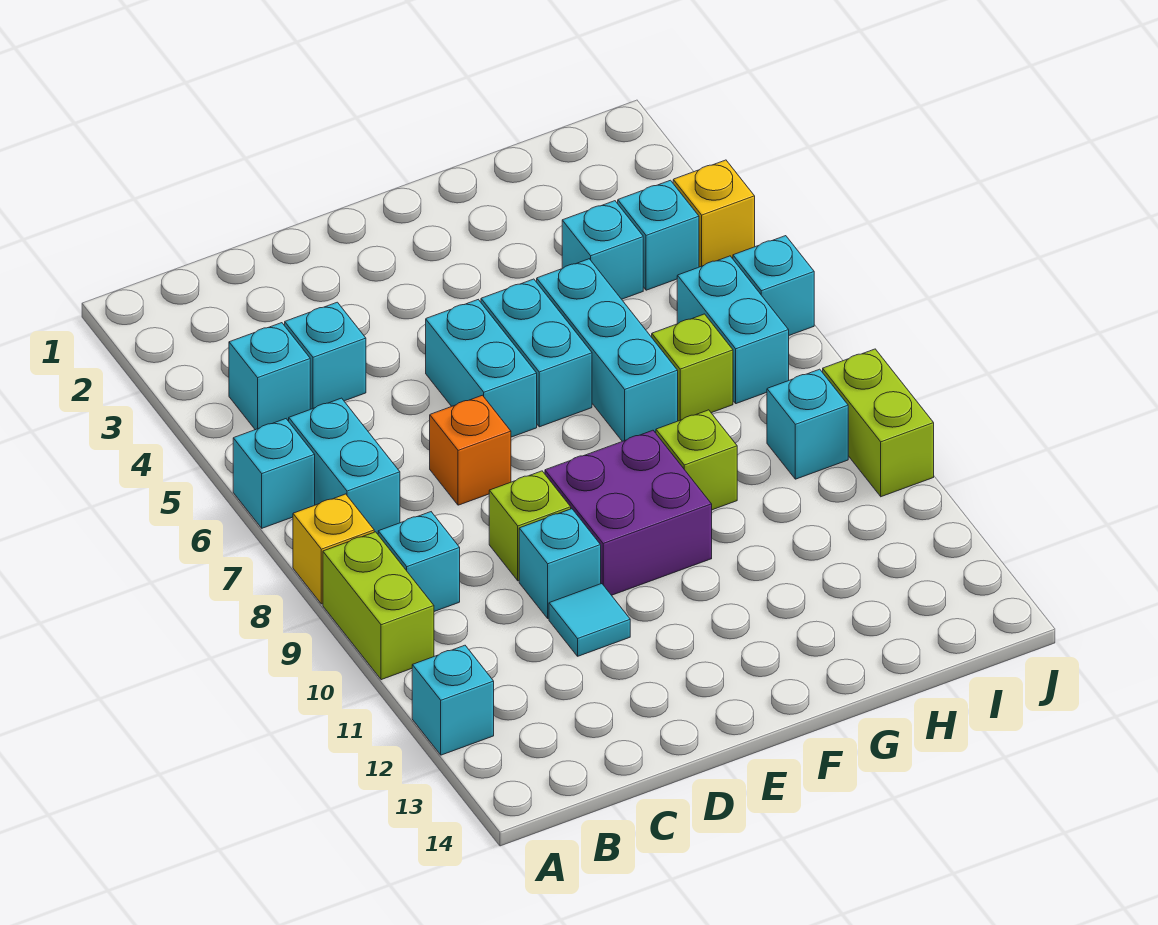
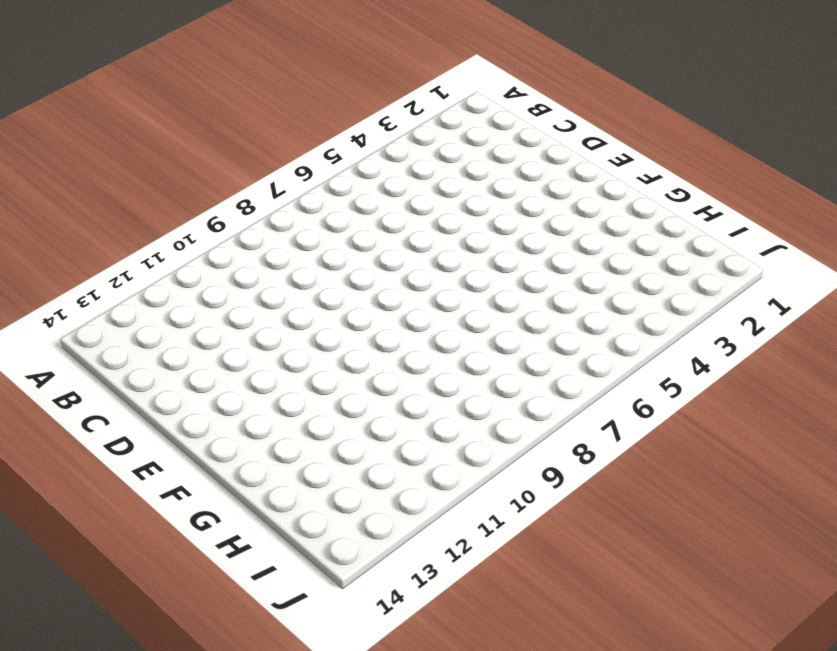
none -> cyan 1x1 brick [233,419,315,528]
none -> yellow 1x1 brick [293,494,374,604]
none -> lime 1x2 brick [323,532,434,680]

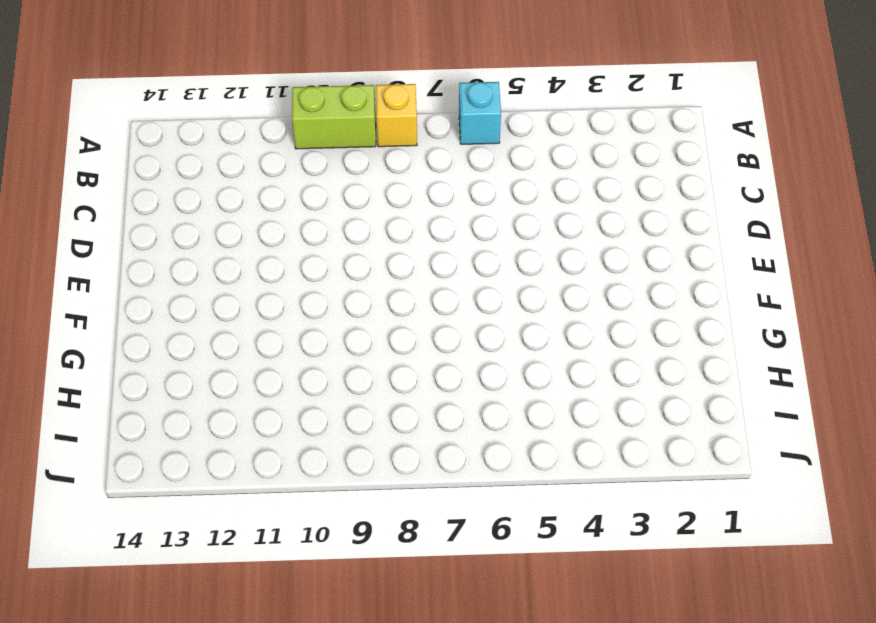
none -> cyan 1x1 brick [412,645,494,755]
none -> cyan 1x1 brick [229,323,310,430]
none -> cyan 1x2 brick [289,398,400,534]

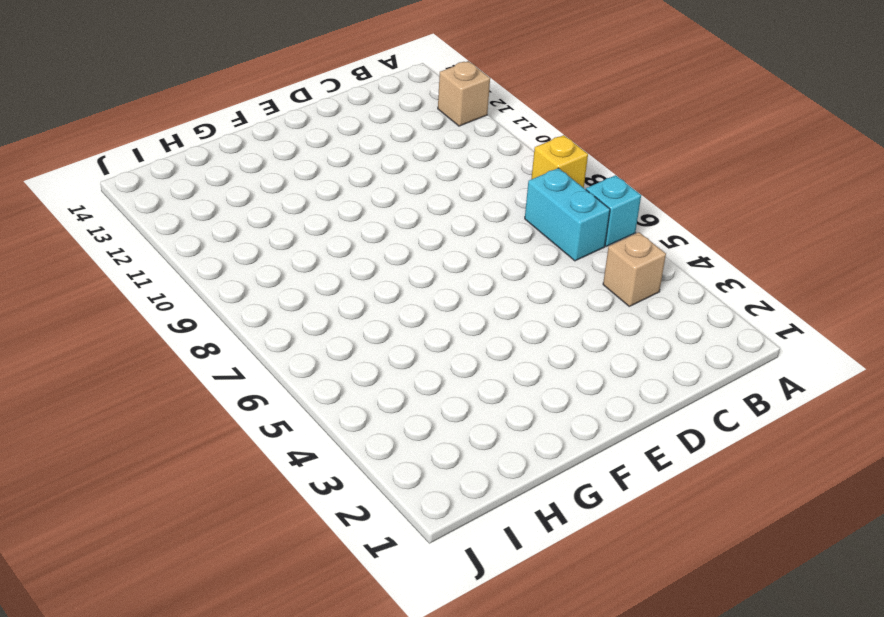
tan 1x1 brick [438,61,490,126] -> cyan 1x1 brick [412,645,494,755]
tan 1x1 brick [603,232,666,306] -> cyan 1x1 brick [229,323,310,430]
none -> lime 1x2 brick [323,532,434,680]
none -> cyan 1x1 brick [378,512,460,612]
none -> cyan 1x1 brick [285,302,366,409]

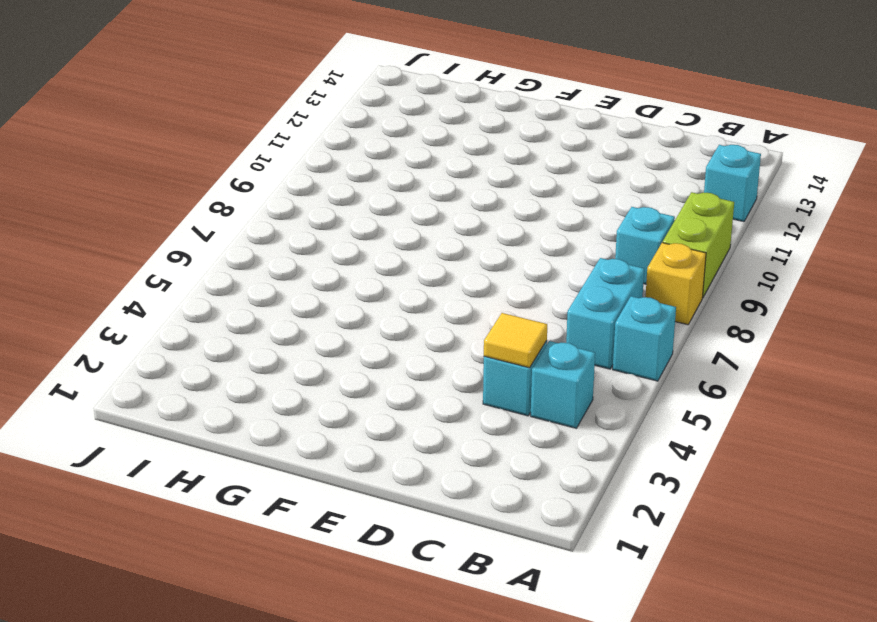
yellow 1x1 tile [484,313,547,368] -> none
none -> orange 1x1 brick [430,395,511,505]
none -> lime 1x1 brick [489,471,571,581]
none -> cyan 1x1 brick [519,509,601,618]

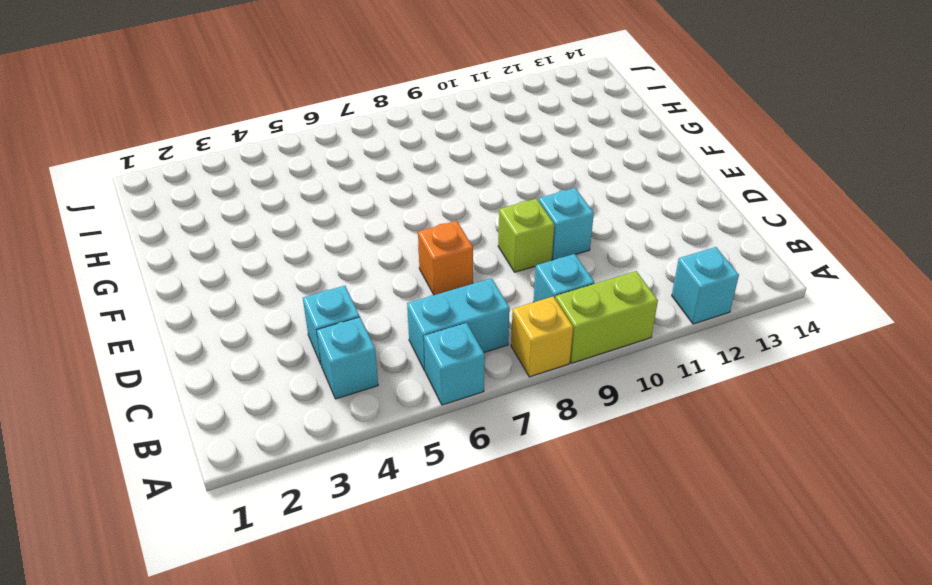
none -> cyan 1x1 tile [549,584,630,656]
none -> cyan 1x2 brick [426,300,537,437]
none -> purple 2x2 brick [545,430,712,595]

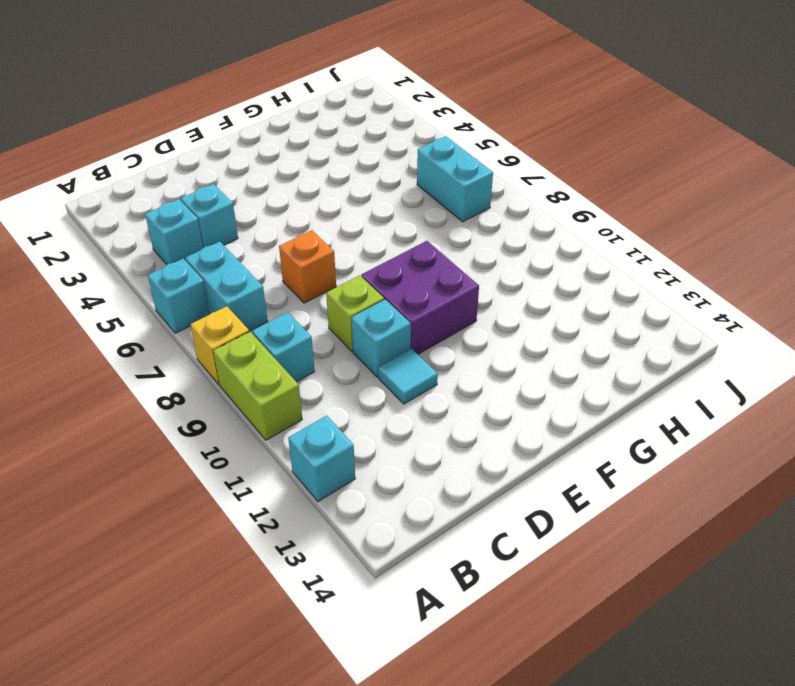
none -> cyan 1x2 brick [426,300,537,437]
none -> cyan 1x2 brick [481,279,592,427]
none -> cyan 1x3 brick [537,259,678,441]

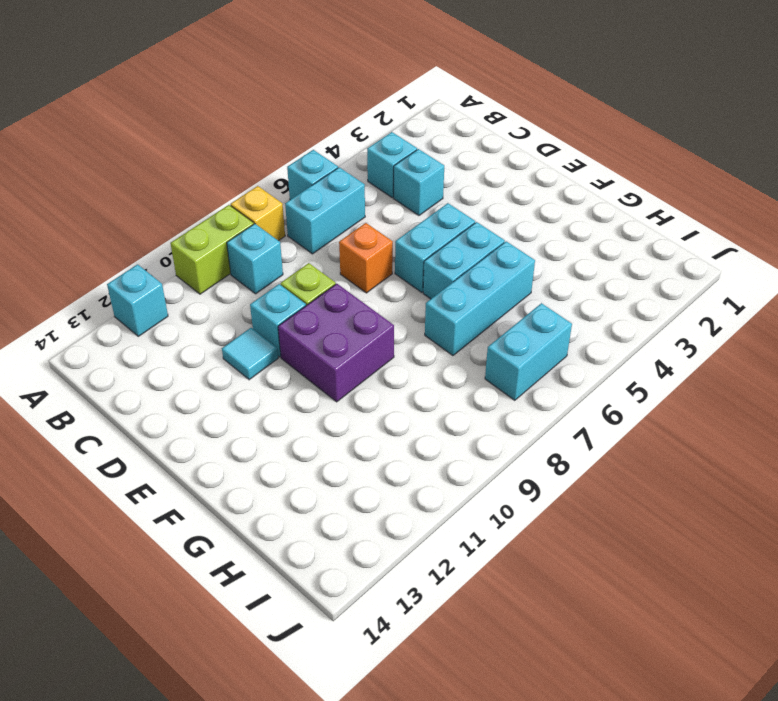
none -> lime 1x1 brick [656,410,737,510]
none -> cyan 1x1 brick [562,201,643,299]
none -> lime 1x1 brick [652,314,733,421]

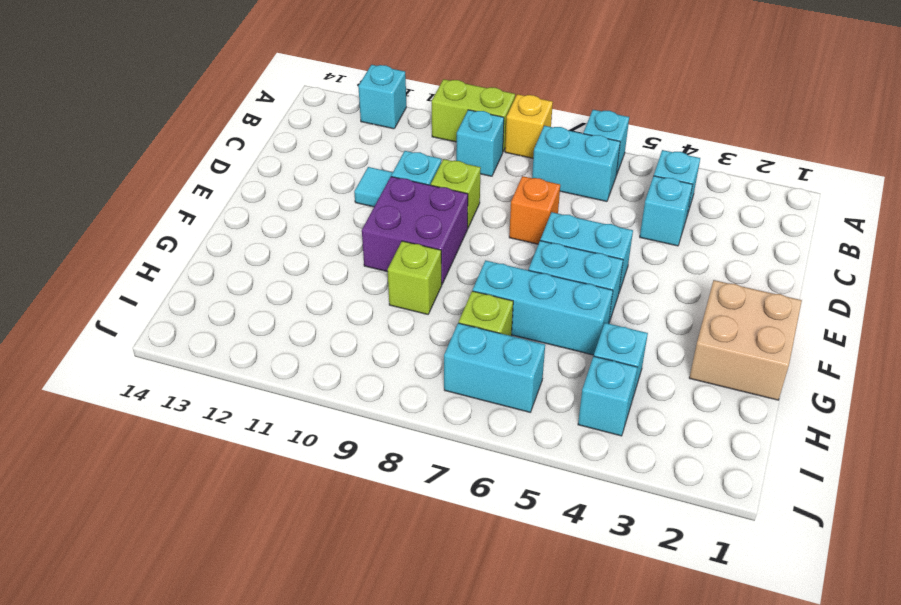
tan 2x2 brick [689,280,802,400] -> none
none -> cyan 1x1 brick [767,369,848,479]
none -> yellow 1x1 brick [673,160,755,267]
none -> cyan 1x1 brick [733,236,814,335]

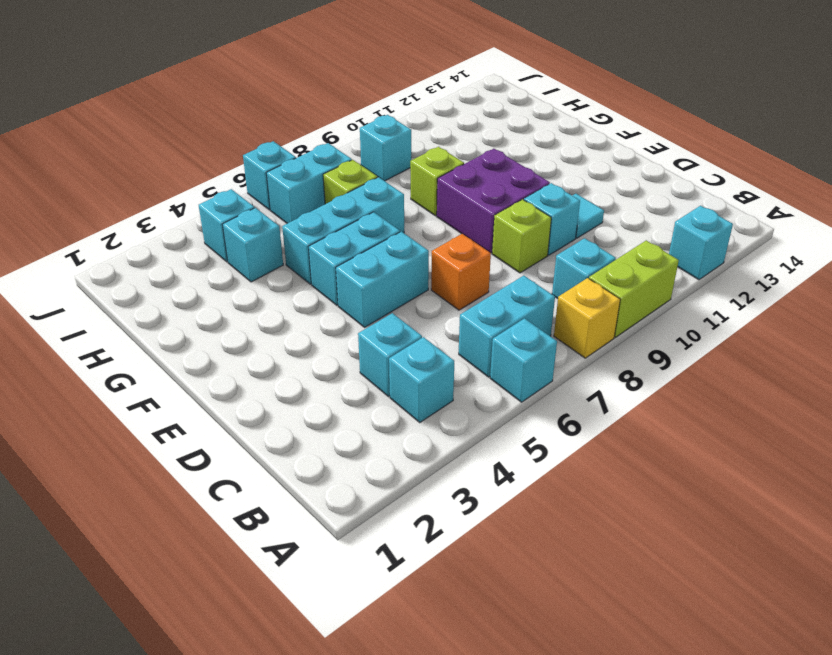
none -> yellow 1x1 brick [673,160,755,267]
none -> lime 1x2 brick [823,349,934,497]

